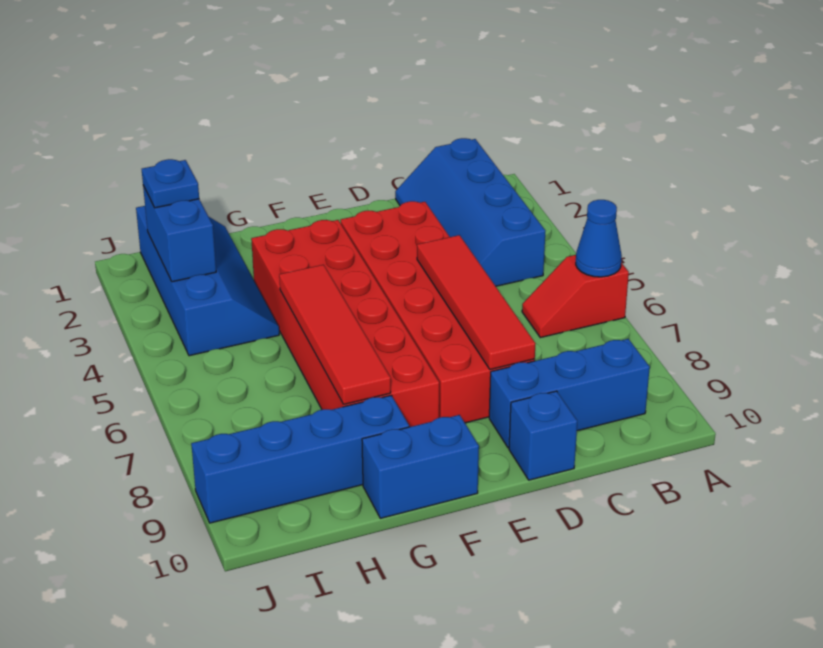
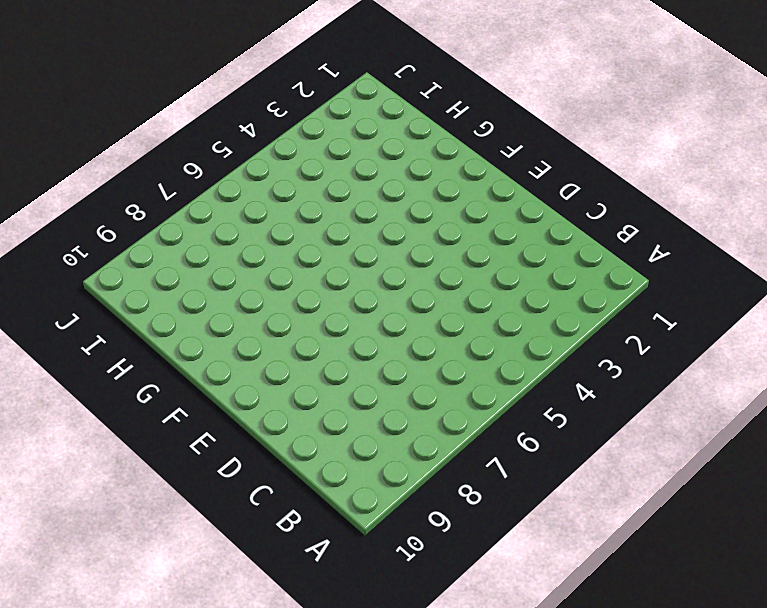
none -> red 1x2 slope [522,255,629,338]
none -> blue 2x4 slope [395,138,545,286]
none -> blue 1x3 brick [489,339,650,448]

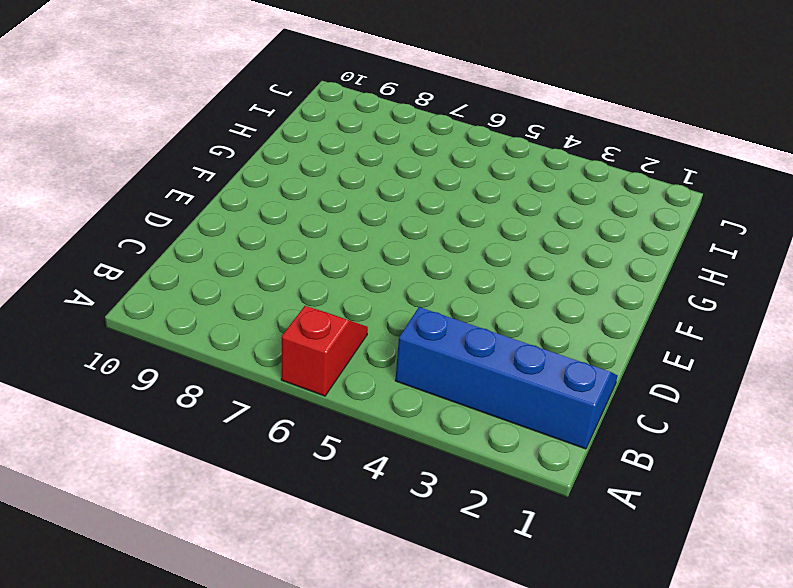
none -> blue 1x3 brick [489,339,650,448]
none -> red 2x6 brick [340,201,535,423]
none -> blue 1x1 brick [509,391,577,480]

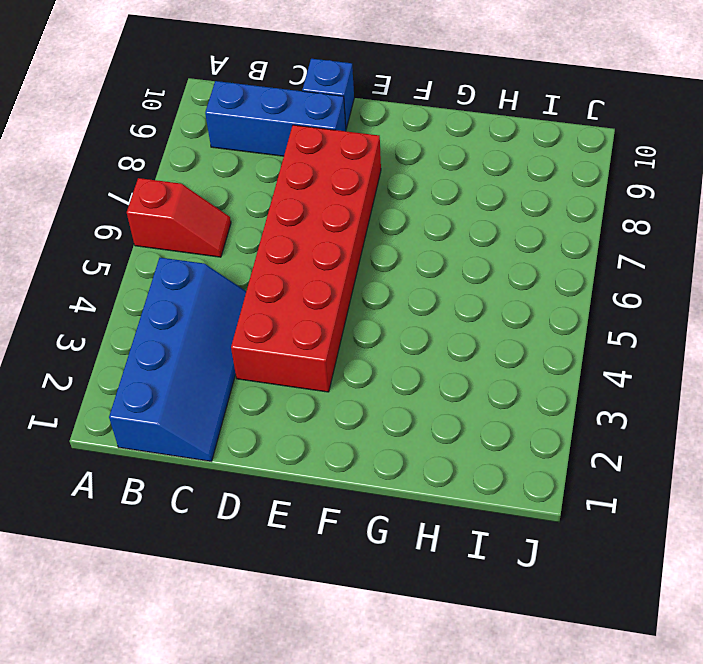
none -> red 2x6 brick [251,220,439,427]
none -> blue 1x2 brick [362,415,479,518]
none -> blue 1x4 brick [191,395,409,523]

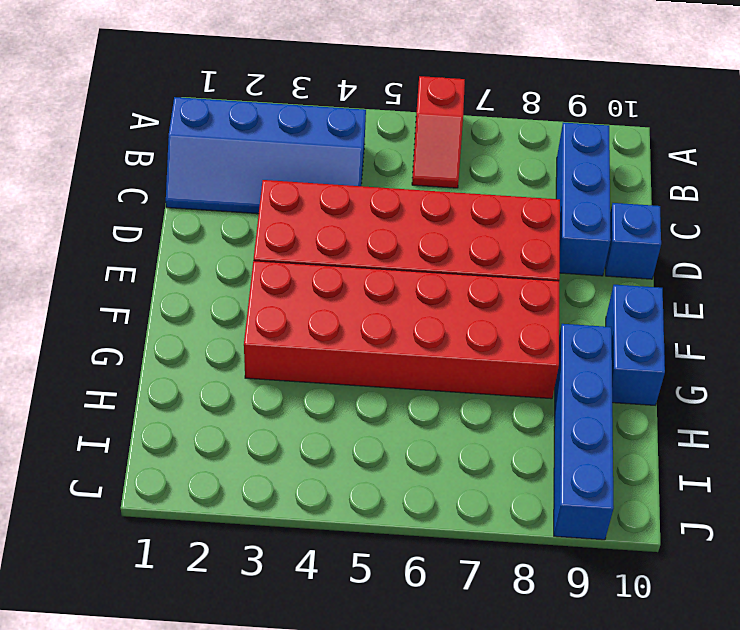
none -> blue 2x4 slope [136,206,279,356]
none -> blue 1x1 cone [576,200,622,277]
none -> red 1x4 tile [417,235,535,369]

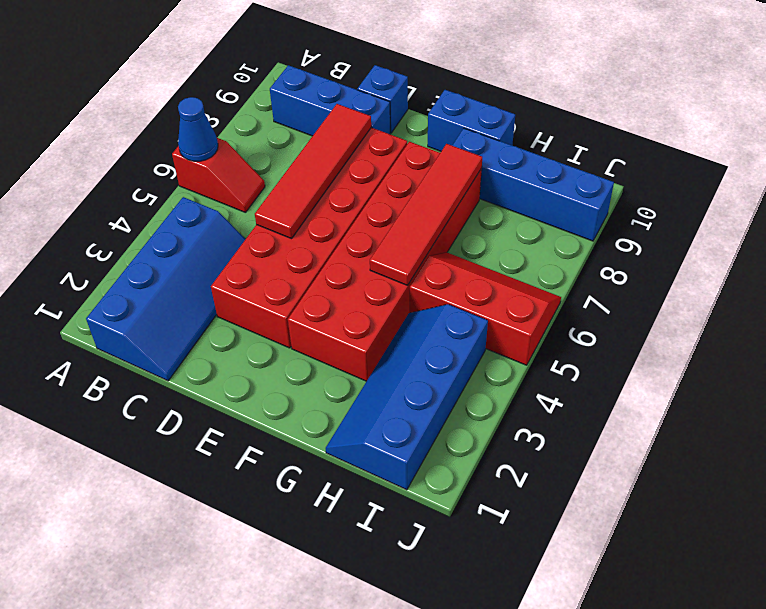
red 2x3 slope [410,252,561,365] -> none
none -> blue 1x2 brick [143,186,216,282]
none -> blue 1x1 plate [142,159,199,208]

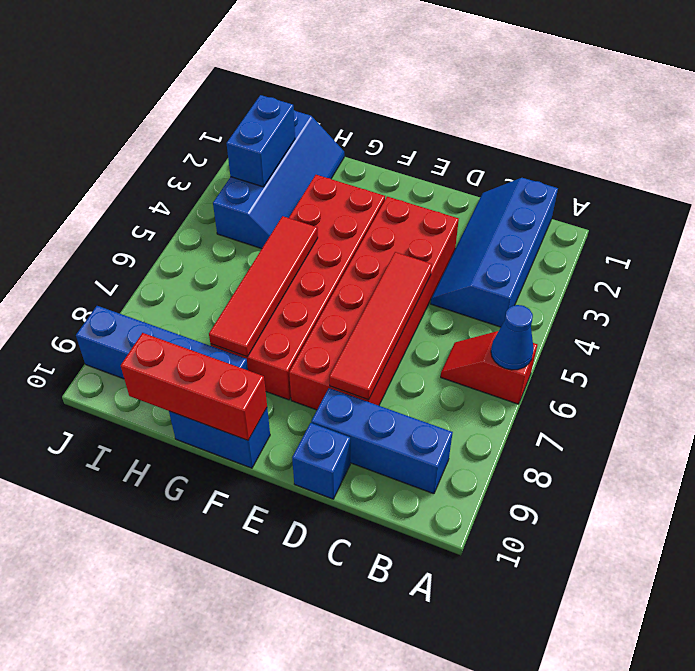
red 1x3 brick [121,333,267,440] -> none
none -> blue 1x1 plate [142,159,199,208]

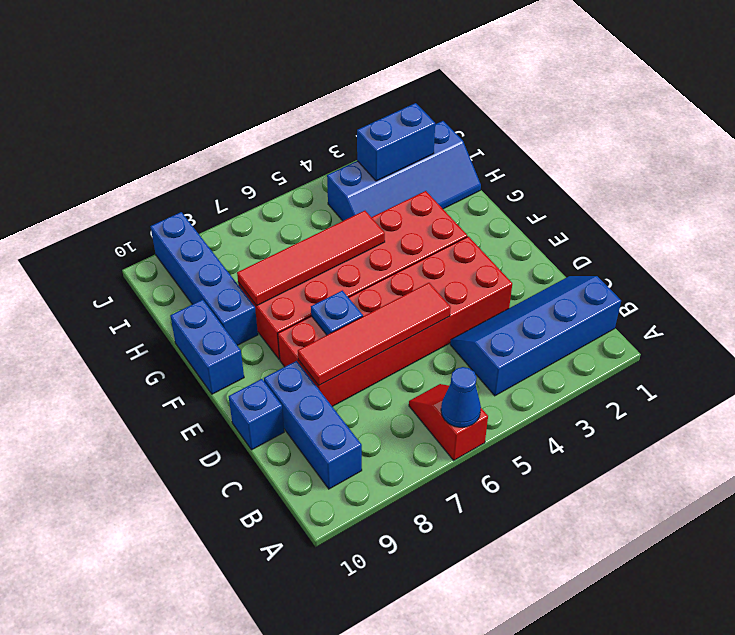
blue 1x1 plate [311,291,363,335] -> blue 1x1 plate moved to [142,159,199,208]

